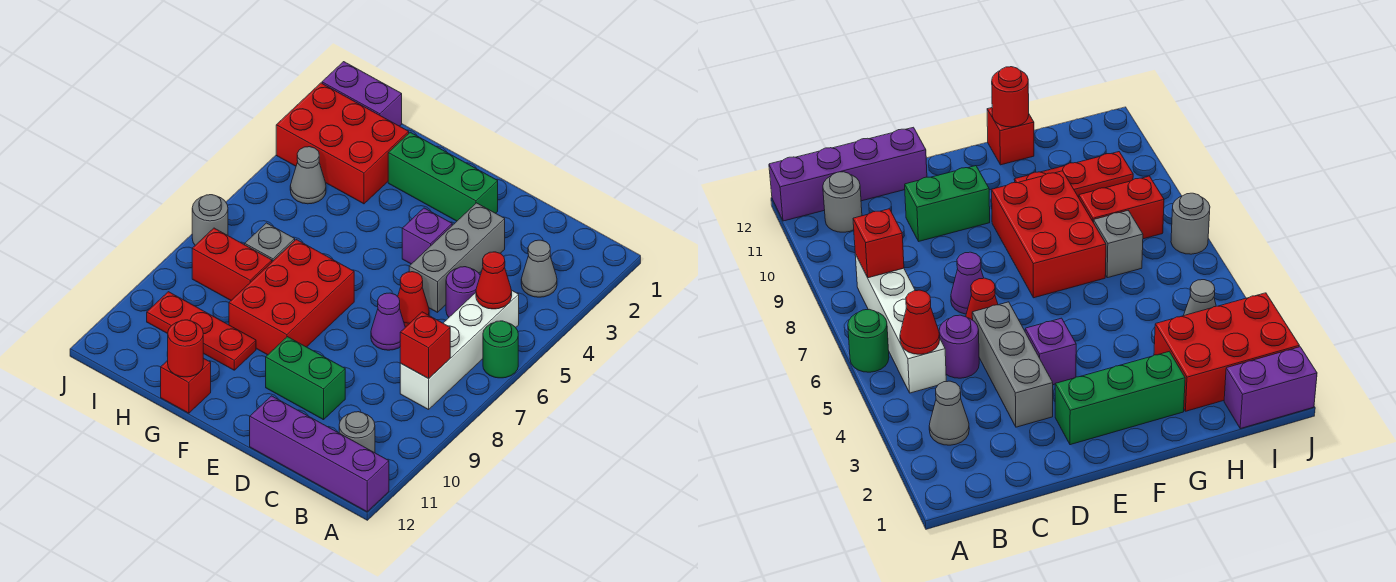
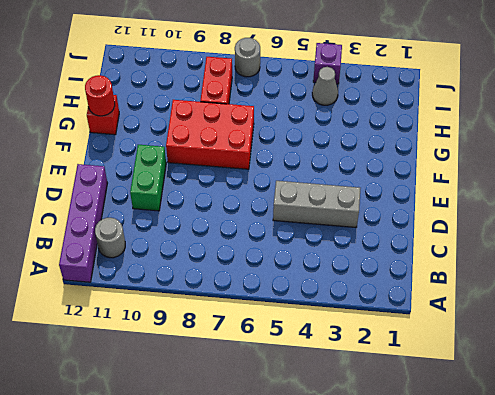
purple 1x1 brick [313,43,342,84] -> purple 1x1 brick moved to [402,208,452,264]
none -> green 1x1 round brick [483,321,518,378]
none -> grey 1x1 cone [521,240,557,297]
none -> white 1x4 brick [400,290,519,410]

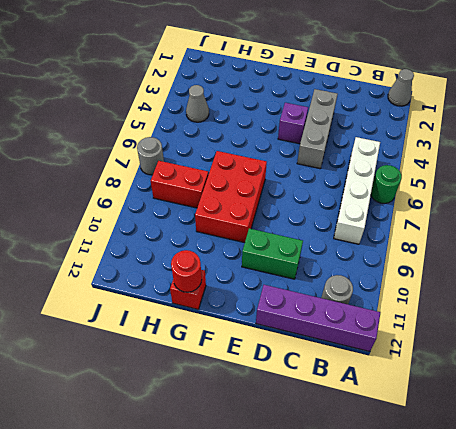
grey 1x1 cone [388,69,414,106] -> grey 1x1 cone moved to [521,240,557,297]
none -> purple 1x1 round brick [446,267,480,317]
none -> red 1x1 cone [398,272,429,327]
none -> purple 1x1 cone [371,293,405,350]

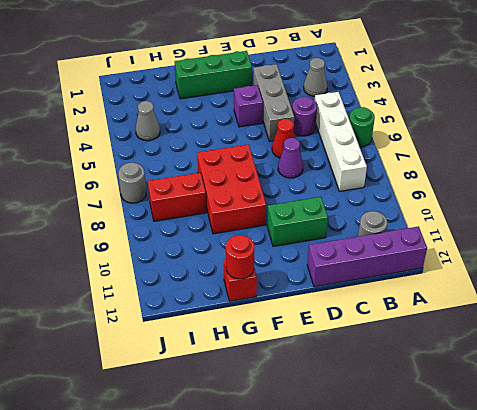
none -> red 1x3 plate [147,292,256,370]
none -> red 2x3 brick [276,83,409,204]
none -> grey 1x1 brick [245,223,295,262]

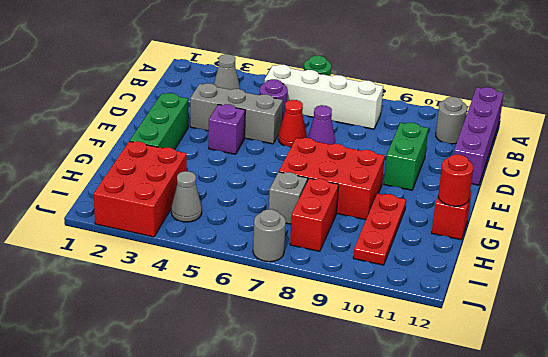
none -> purple 1x2 brick [322,62,402,126]
none -> red 1x1 cone [476,252,512,309]
none -> red 1x1 brick [400,312,450,379]

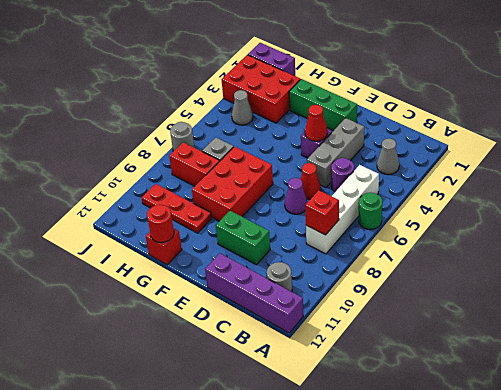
red 1x1 cone [305,105,327,141] -> red 1x1 cone moved to [476,252,512,309]

